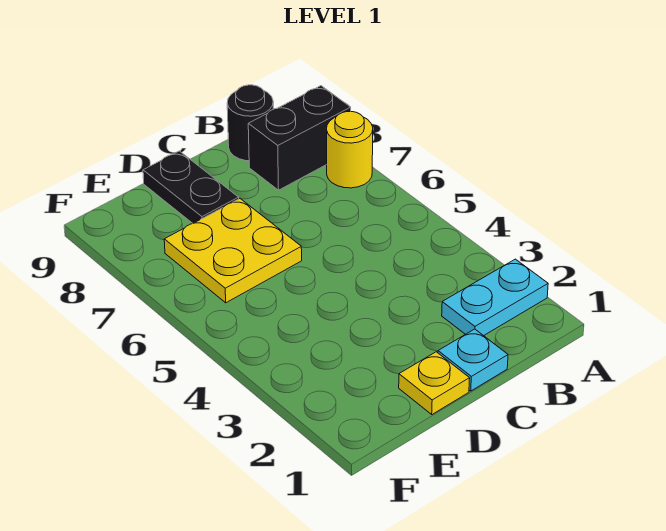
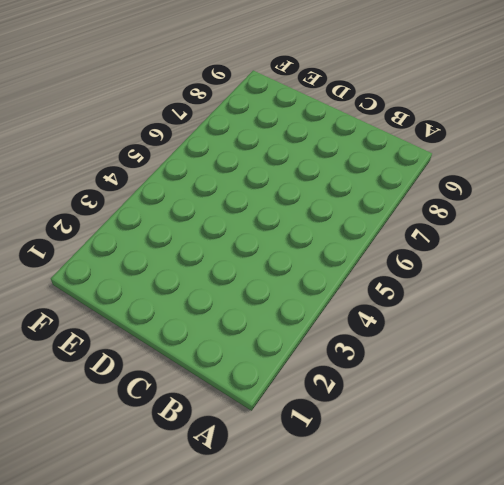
none -> cyan 1x2 plate [442,259,548,336]
none -> yellow 1x1 round brick [327,112,373,188]

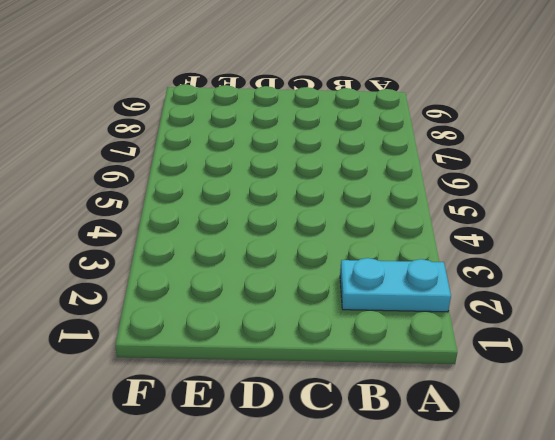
none -> yellow 1x1 round brick [327,112,373,188]
none -> black 1x2 brick [248,86,351,190]

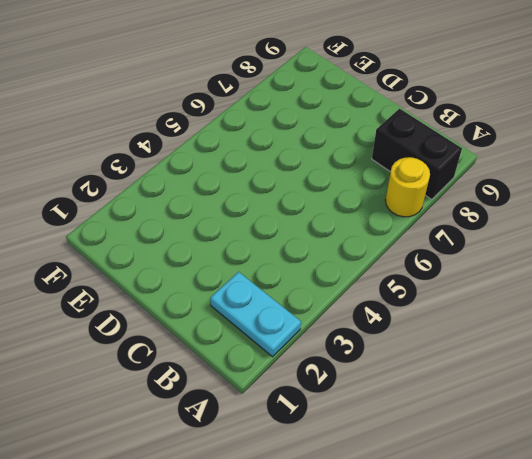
none -> black 1x1 round brick [227,85,273,161]
none -> cyan 1x1 plate [438,329,508,391]

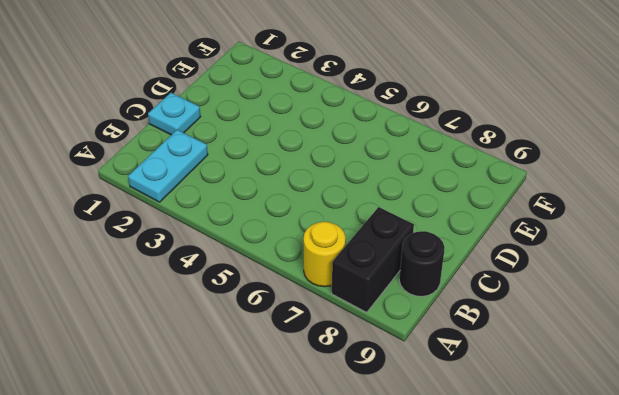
none -> yellow 1x1 plate [399,352,470,414]
none -> yellow 2x2 plate [164,198,302,303]

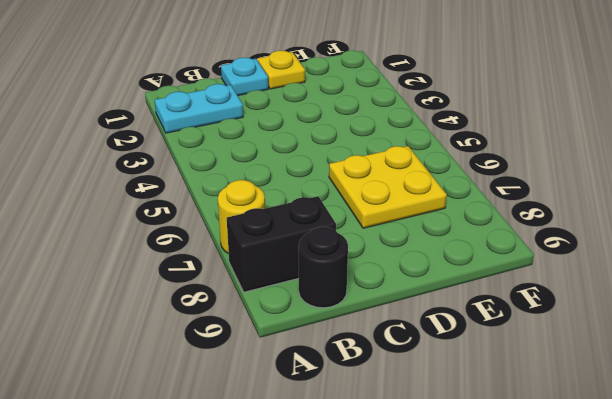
none -> black 1x2 plate [143,151,239,223]

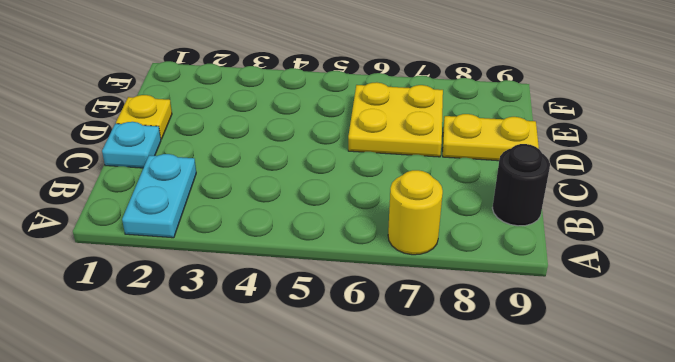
yellow 1x2 plate [443,114,539,161] -> black 1x2 plate [143,151,239,223]
none -> black 1x2 brick [248,86,351,190]

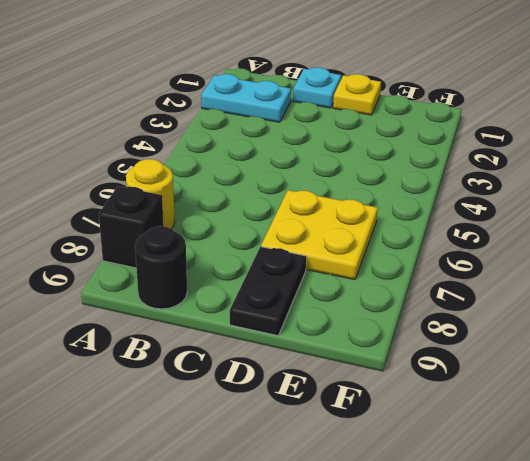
black 1x1 brick [99,186,164,268] -> black 1x2 brick [248,86,351,190]

